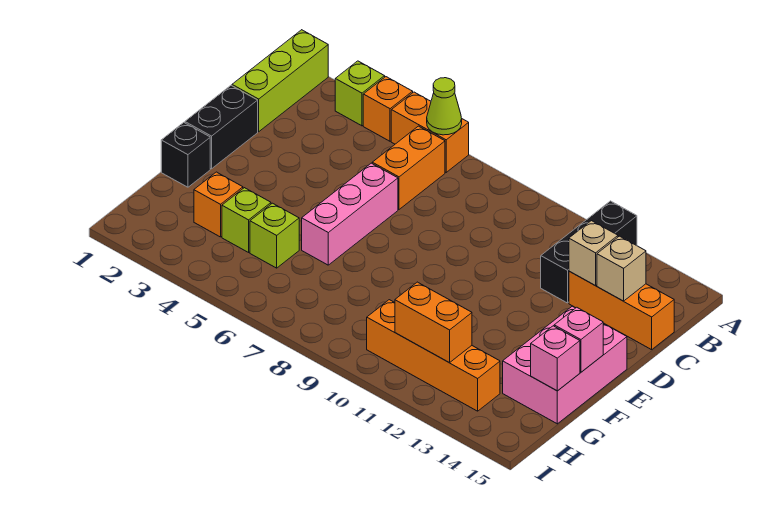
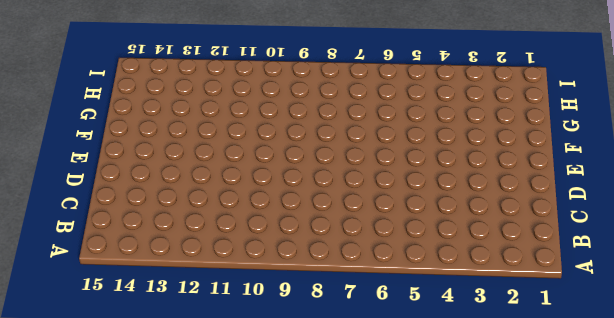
none -> lime 1x3 brick [232,30,328,132]
none -> lime 1x1 brick [335,61,385,126]
none -> orange 1x1 brick [363,77,413,141]

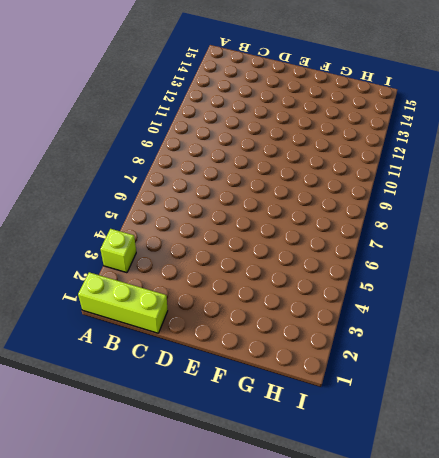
none -> orange 1x1 brick [363,77,413,141]
none -> orange 1x2 brick [391,92,469,172]
none -> black 1x3 brick [541,201,637,303]

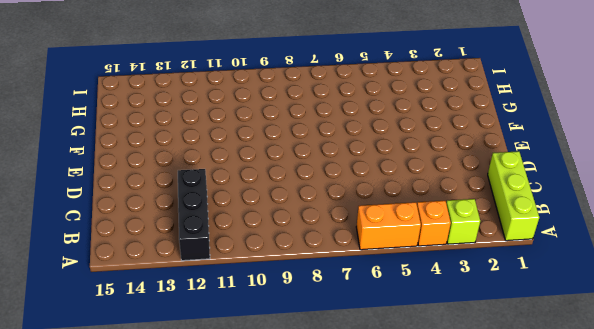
none -> orange 1x2 brick [372,126,445,209]
none -> orange 1x3 brick [569,271,674,350]
none -> black 1x2 brick [185,86,258,169]

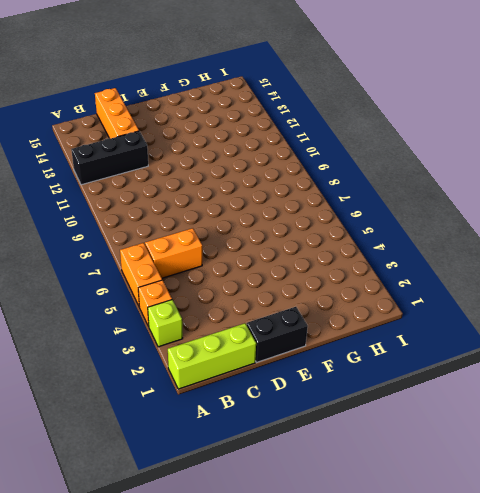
none -> pink 1x3 brick [302,163,398,265]
none -> pink 2x3 brick [503,306,627,424]
none -> black 1x1 brick [161,123,210,187]

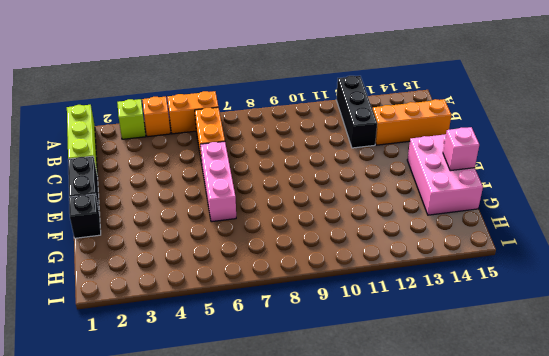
none -> orange 1x1 brick [194,172,243,237]
none -> lime 1x1 brick [222,188,271,252]
none -> lime 1x1 brick [250,203,299,268]

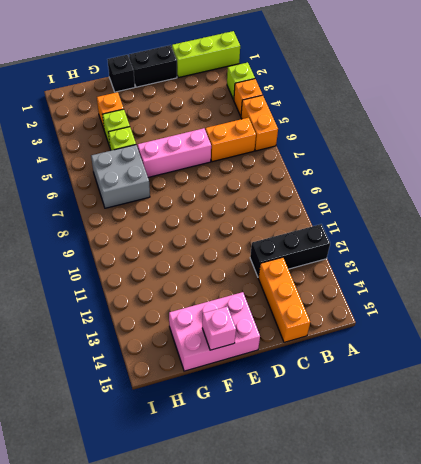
grey 2x2 brick [91,145,150,208] -> none
none -> orange 1x4 brick [367,300,500,411]
none -> lime 1x1 cone [427,78,462,135]
none -> tan 1x1 brick [569,221,618,286]

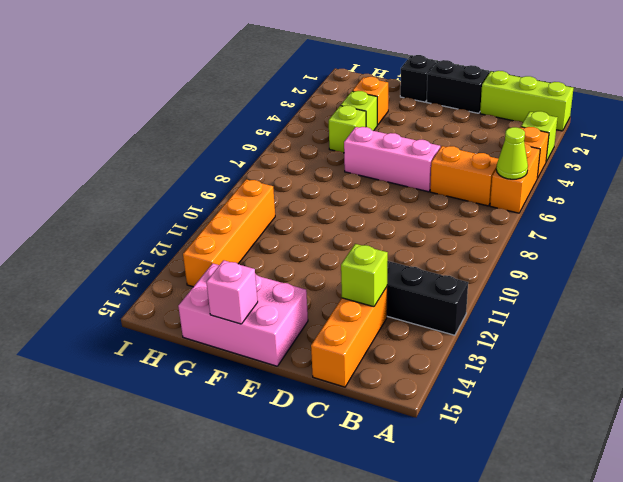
lime 1x1 brick [341,244,388,307] -> tan 1x1 brick [569,221,618,286]
none -> tan 1x1 brick [597,236,646,301]
none -> pink 1x1 brick [531,326,580,391]
none -> orange 1x2 brick [395,282,472,363]

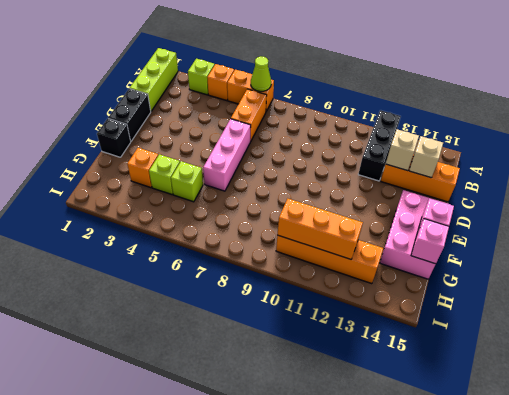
orange 1x3 brick [277,199,363,259] -> orange 1x2 brick [395,282,472,363]

